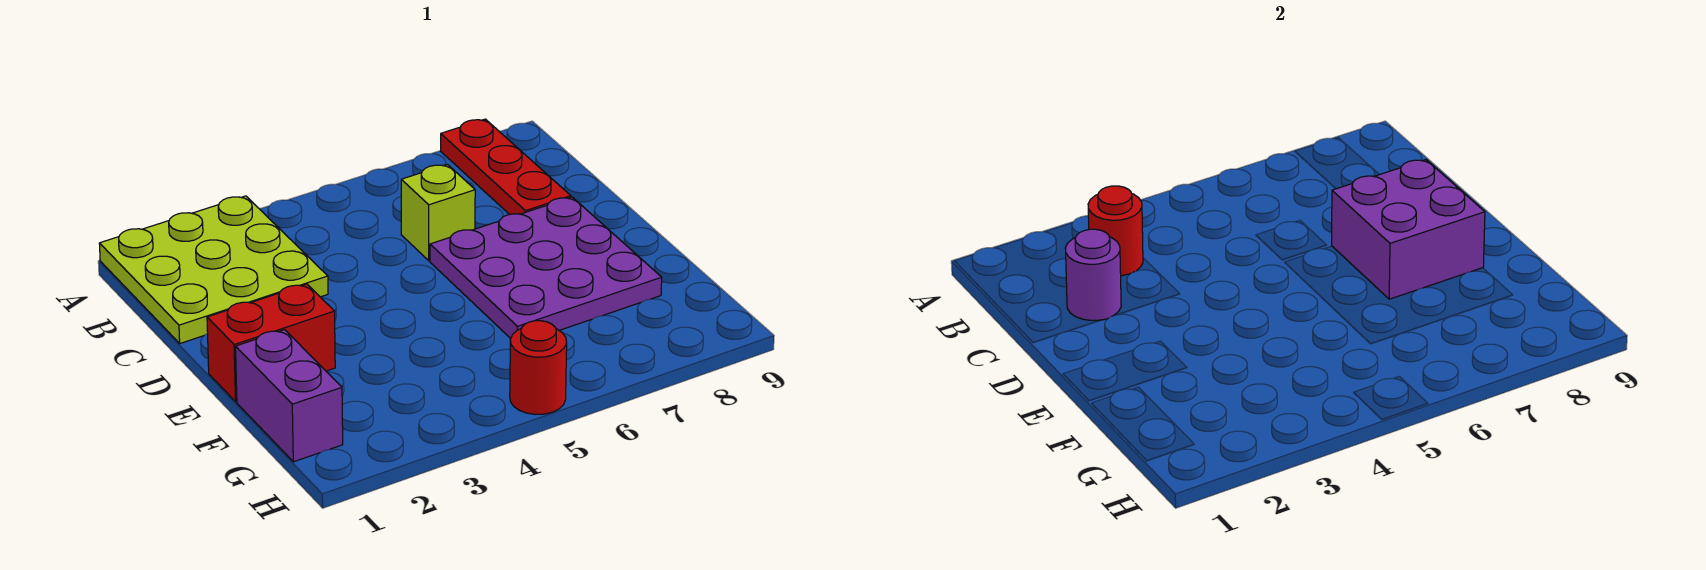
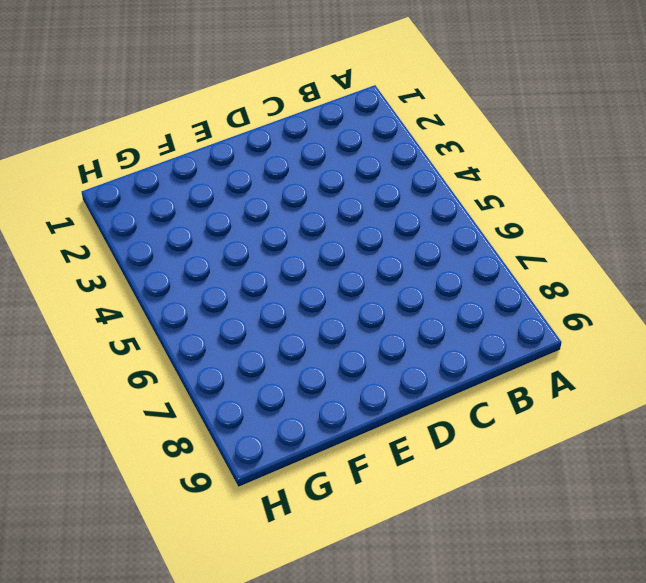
none -> lime 3x3 plate [99,196,328,343]
none -> red 1x3 plate [441,119,571,214]

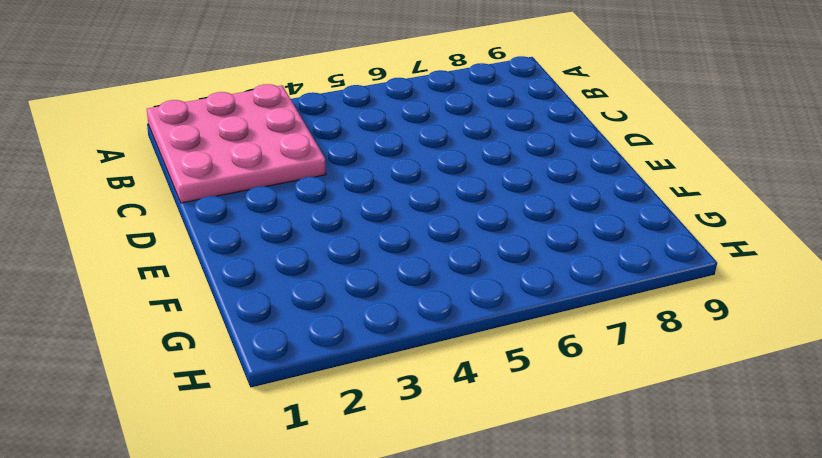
pink 3x3 plate [147,84,326,203] -> lime 3x3 plate [99,196,328,343]
none -> red 1x3 plate [441,119,571,214]
none -> lime 1x1 brick [401,164,475,261]

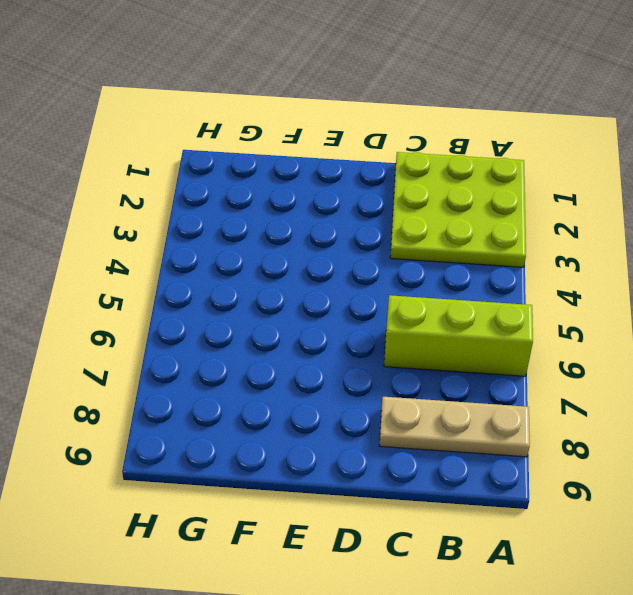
lime 1x3 brick [384,295,533,376] -> lime 1x1 brick [401,164,475,261]
tan 1x3 plate [379,397,530,457] -> red 1x3 plate [441,119,571,214]
none -> purple 3x3 plate [430,197,662,338]
none -> red 1x2 brick [207,284,335,402]

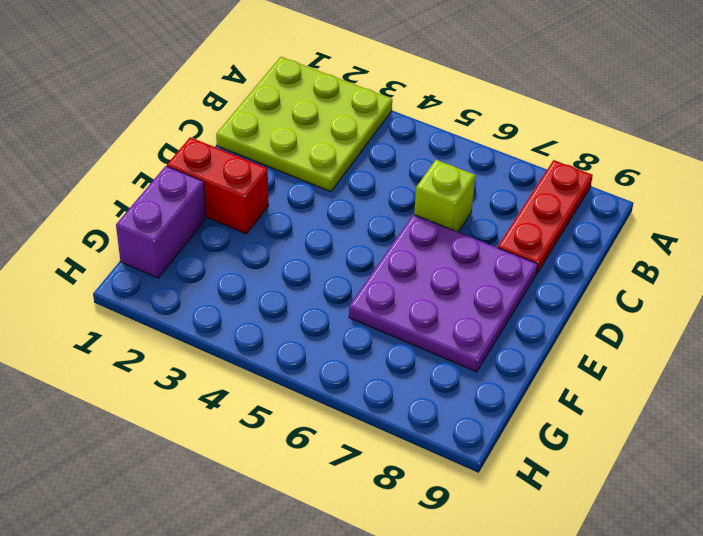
none -> red 1x1 round brick [510,321,567,414]
none -> red 1x1 round brick [1088,186,1143,276]

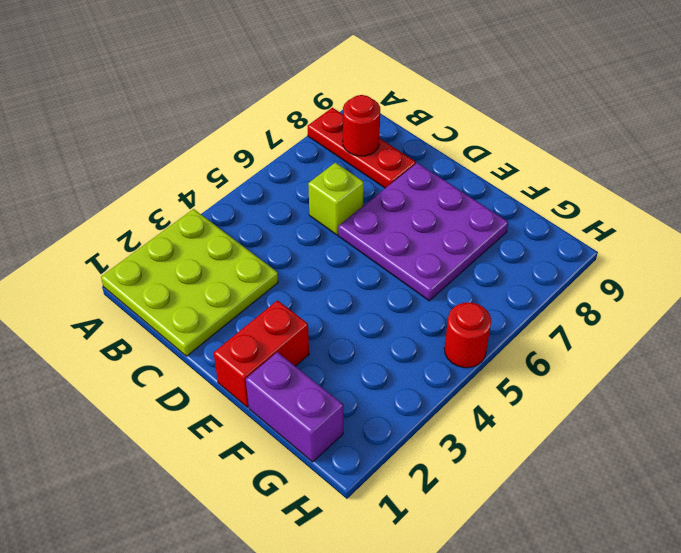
red 1x1 round brick [343,95,380,156] -> red 1x1 round brick moved to [1088,186,1143,276]
none -> purple 1x1 round brick [1066,229,1121,320]
none -> purple 2x2 brick [1332,160,1485,299]

